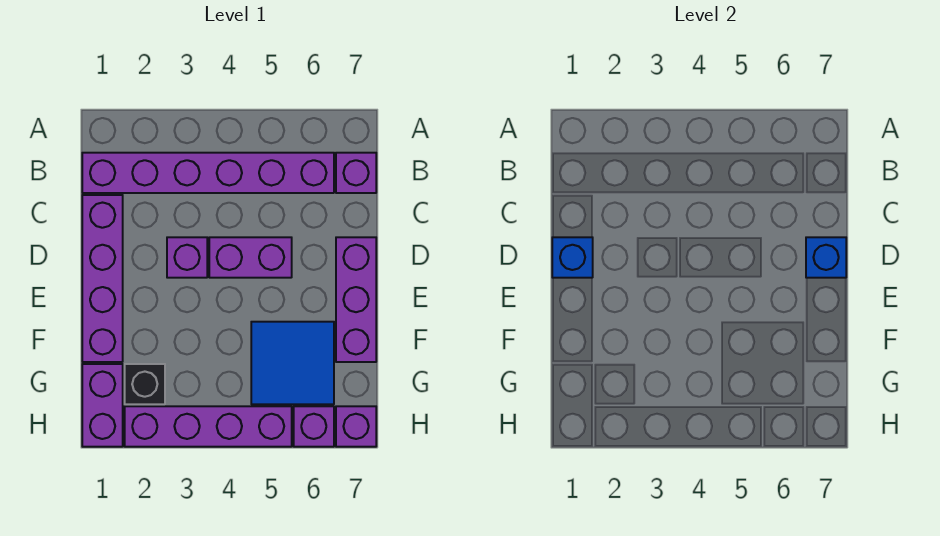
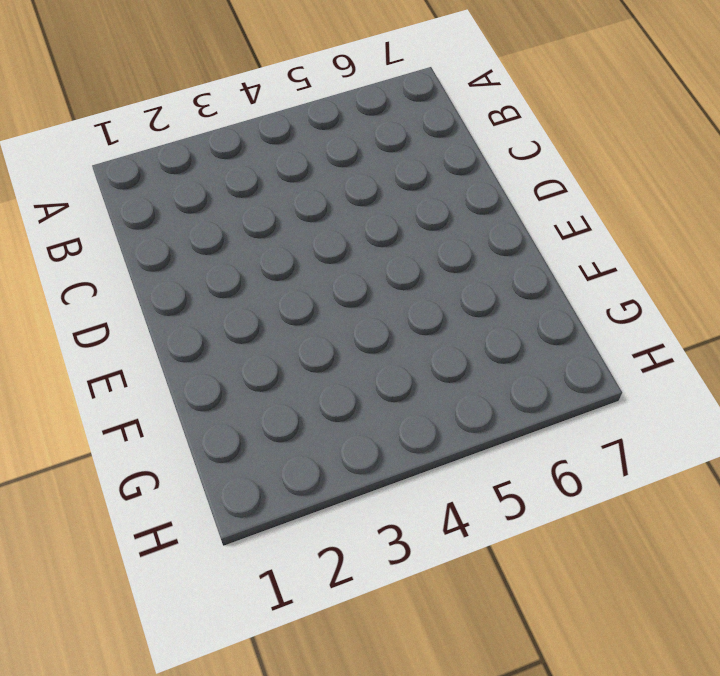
none -> purple 1x6 brick [82,153,334,193]
none -> purple 1x1 brick [336,153,376,193]
none -> purple 1x4 brick [82,195,123,362]

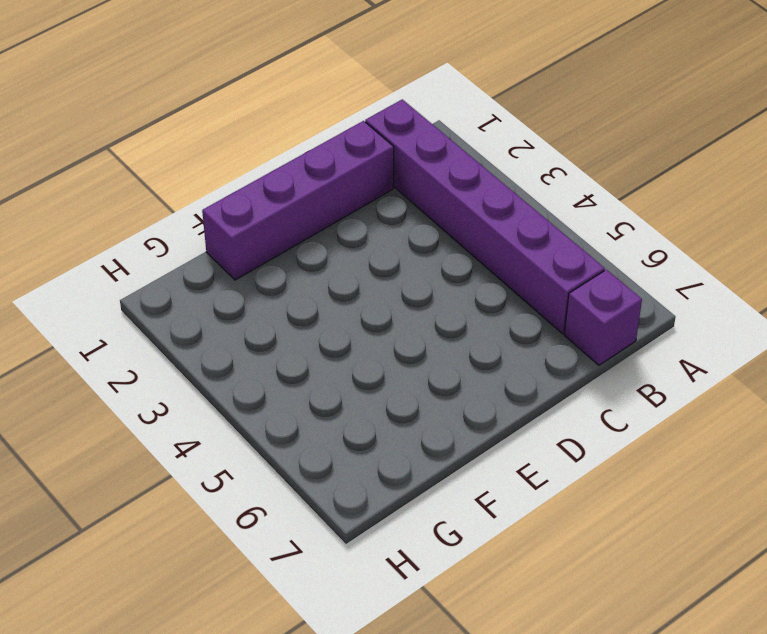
none -> purple 1x1 brick [167,237,207,278]
none -> purple 1x2 brick [209,237,292,278]
none -> purple 1x3 brick [336,237,376,362]

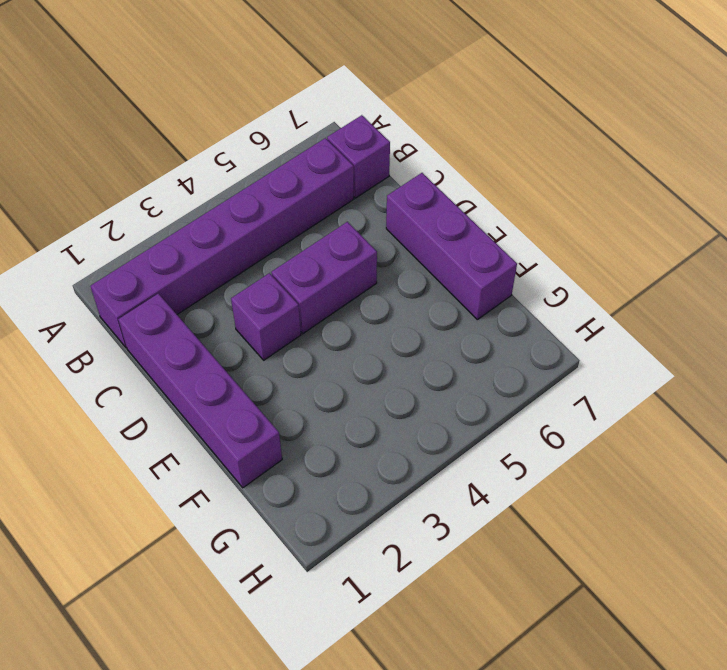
none -> blue 2x2 tile [251,322,334,404]
none -> purple 1x2 brick [82,364,123,447]
none -> black 1x1 brick [125,364,165,404]

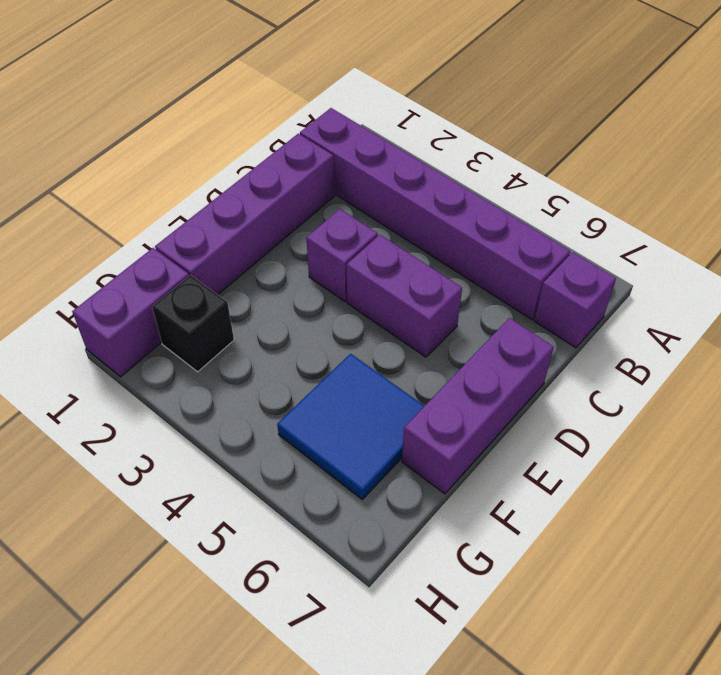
none -> purple 1x4 brick [125,406,292,447]
none -> purple 1x1 brick [294,406,334,447]
none -> purple 1x1 brick [336,406,376,447]

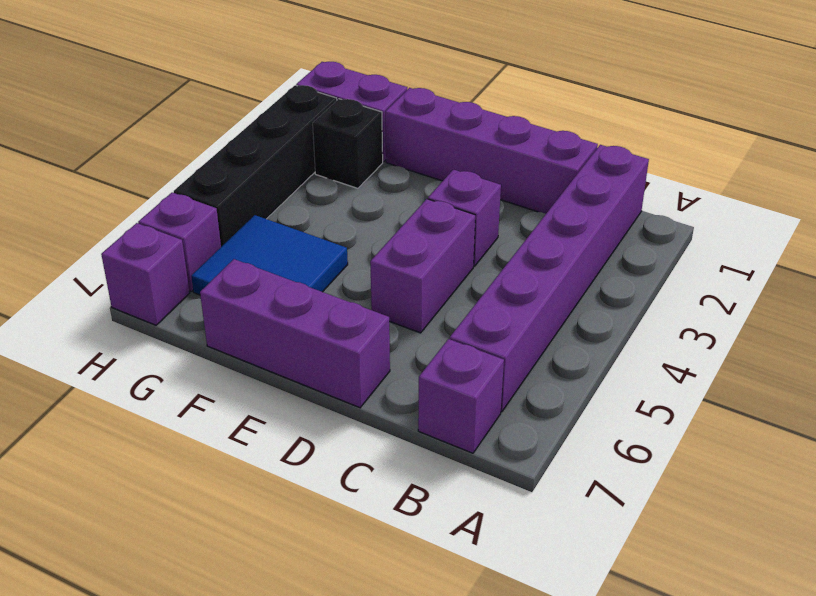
black 1x4 brick [174,85,337,247] -> purple 1x4 brick [125,406,292,447]
none -> blue 1x1 brick [552,237,593,278]
none -> blue 1x1 brick [806,237,846,278]

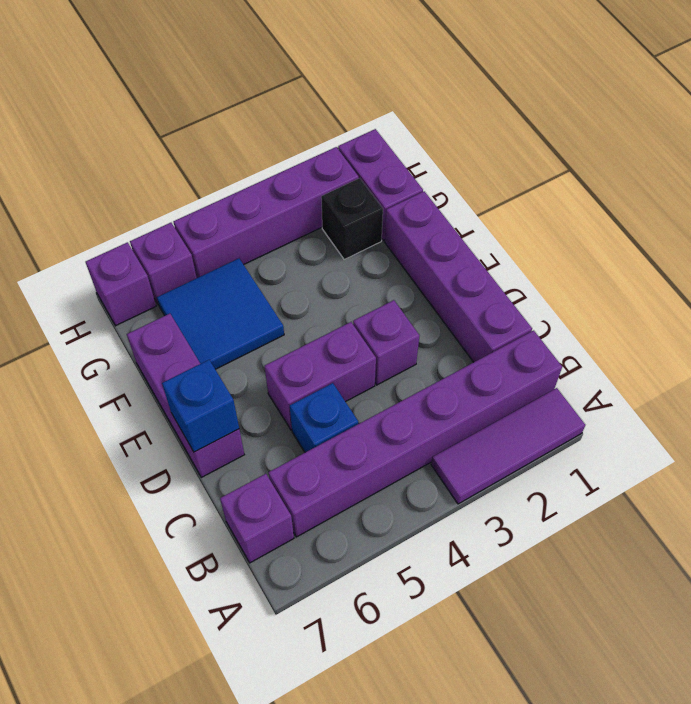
purple 1x3 tile [431,388,585,504] -> none
blue 1x1 brick [290,383,358,452] -> blue 1x1 brick moved to [552,237,593,278]

